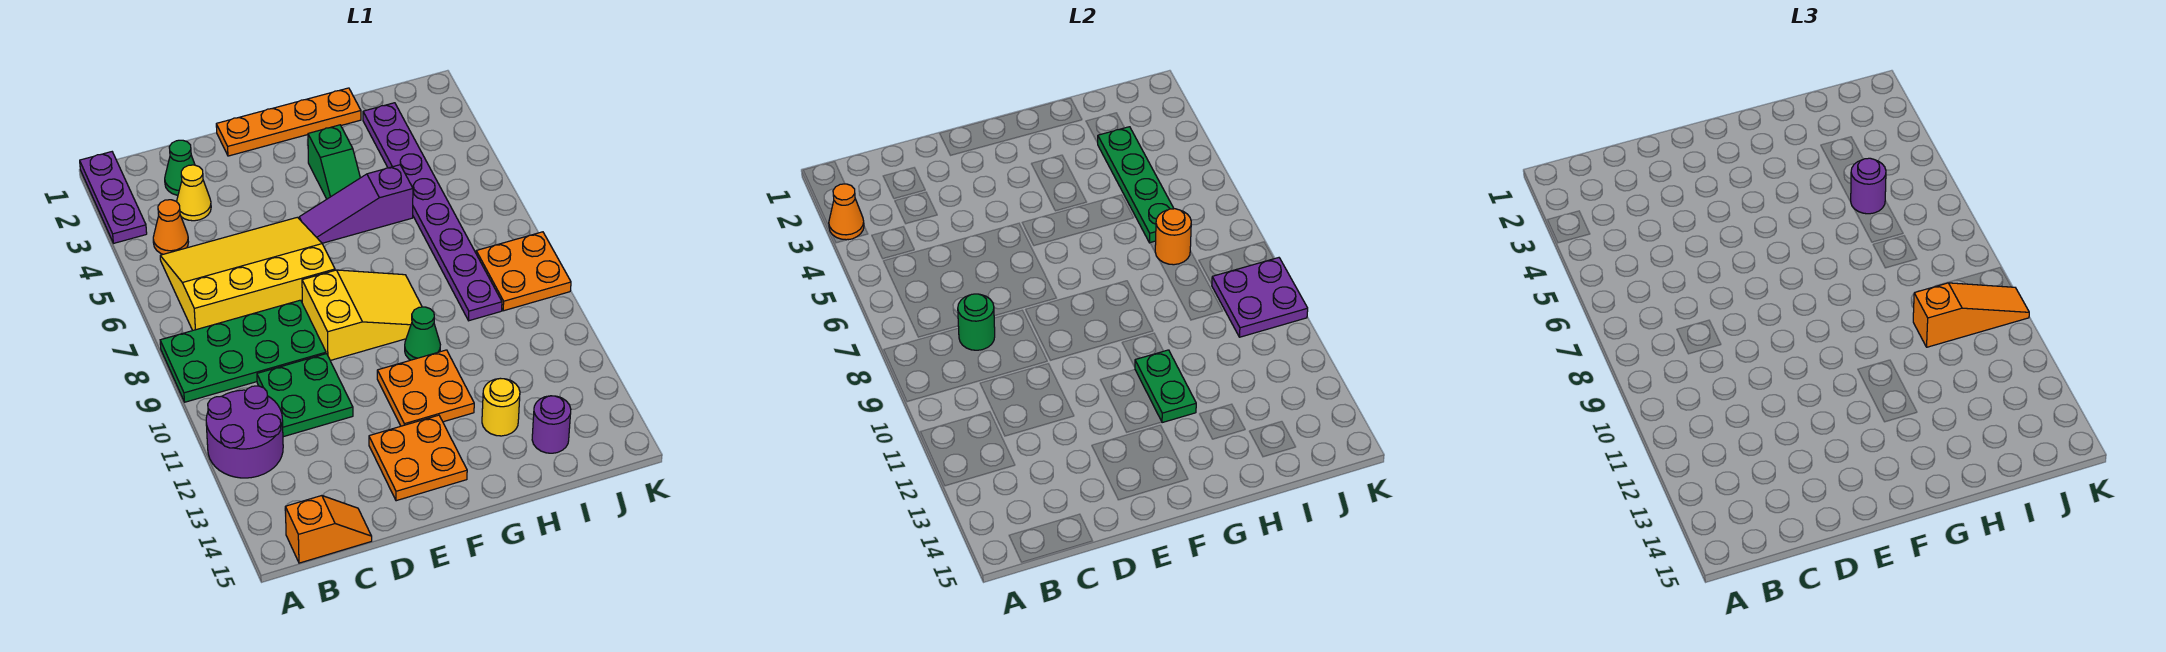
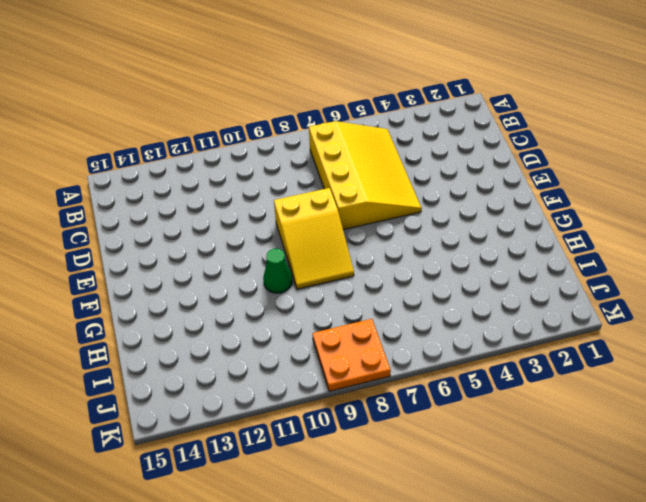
none -> purple 1x3 plate [80,152,147,243]
none -> green 2x4 plate [160,300,326,402]
none -> purple 2x2 round brick [206,386,283,478]

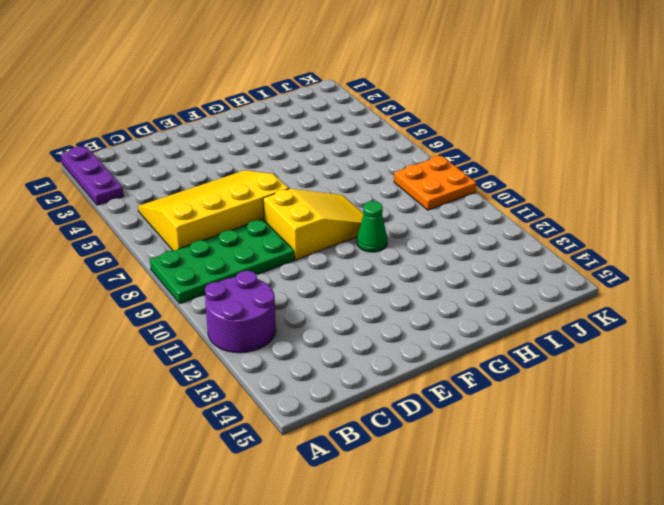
none -> orange 1x1 cone [153,200,188,254]
none -> orange 1x2 slope [285,496,372,563]
none -> green 1x1 cone [165,140,195,195]

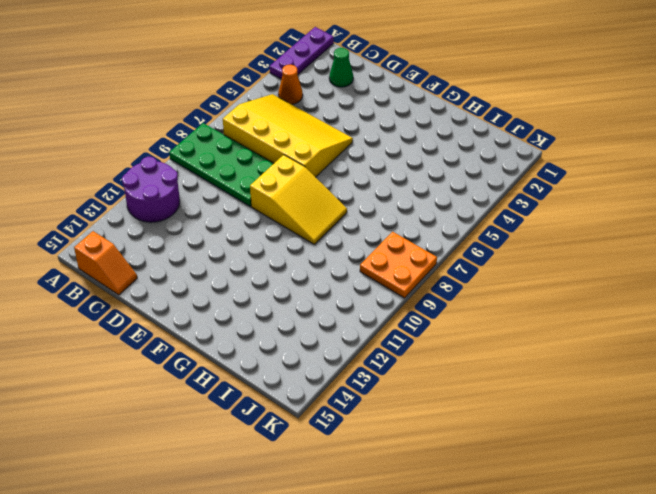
none -> yellow 1x1 cone [177,165,211,221]
none -> green 2x2 plate [257,354,353,437]
none -> orange 1x4 plate [216,88,361,156]

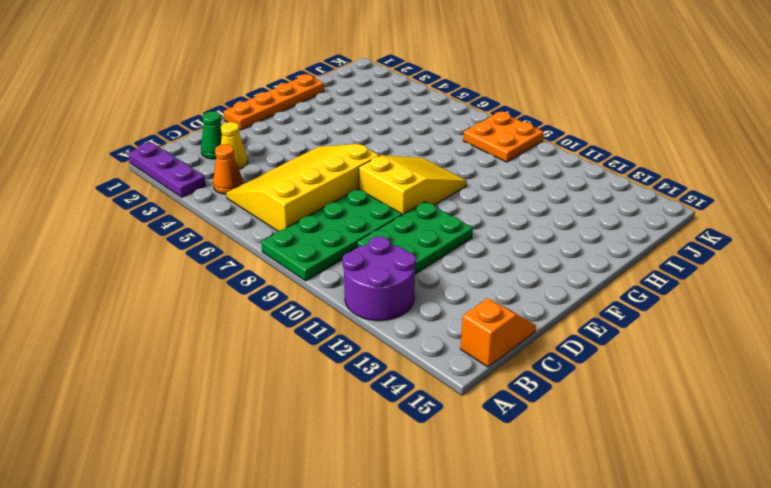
green 2x3 plate [357,202,473,274] -> green 2x2 plate [257,354,353,437]
none -> orange 2x2 plate [369,415,467,501]
none -> purple 1x3 slope [299,165,413,243]
none -> orange 2x2 plate [377,350,474,426]

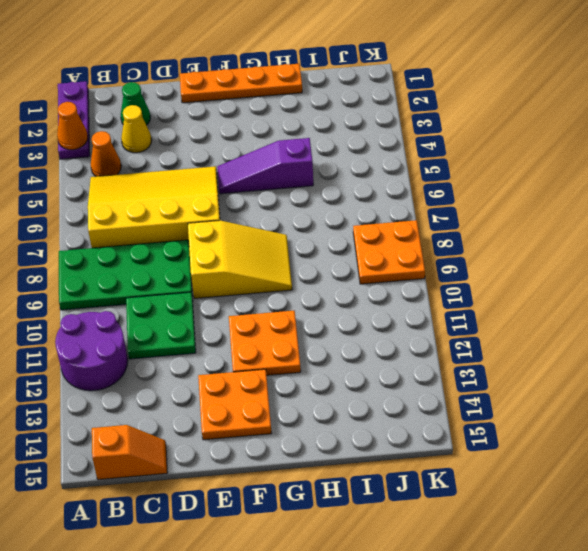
none -> green 1x2 slope [308,125,360,199]
none -> green 1x1 cone [405,307,440,360]
none -> yellow 1x1 round brick [482,379,520,436]

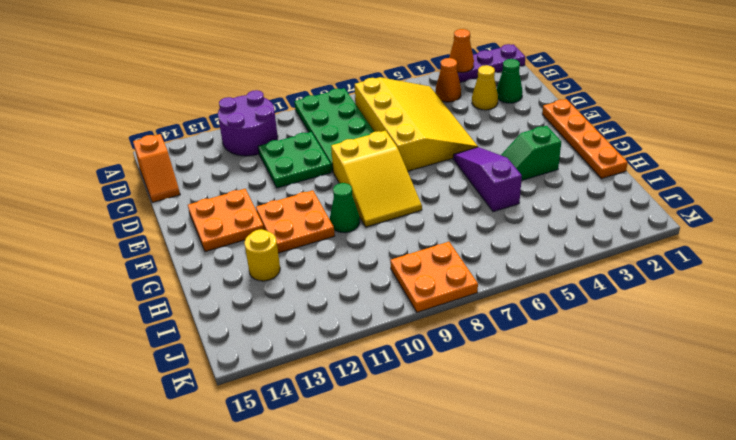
none -> purple 1x8 plate [363,103,502,321]
none -> purple 1x1 round brick [532,396,571,453]
none -> green 1x1 round brick [958,294,995,350]

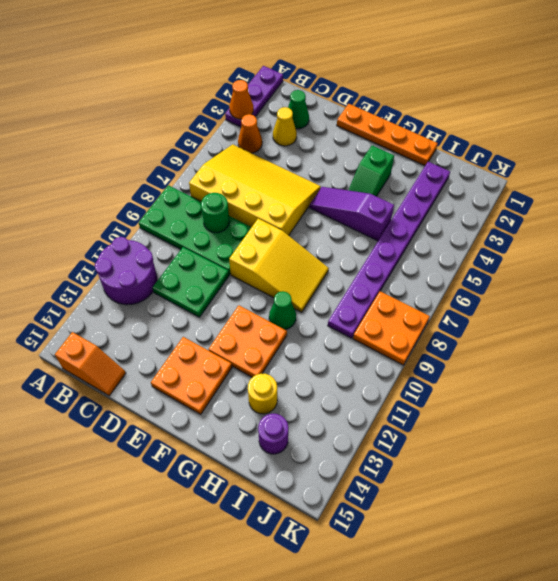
none -> green 1x2 plate [1135,350,1196,423]
none -> green 1x4 plate [1098,127,1174,243]
none -> orange 1x1 round brick [1155,209,1191,265]

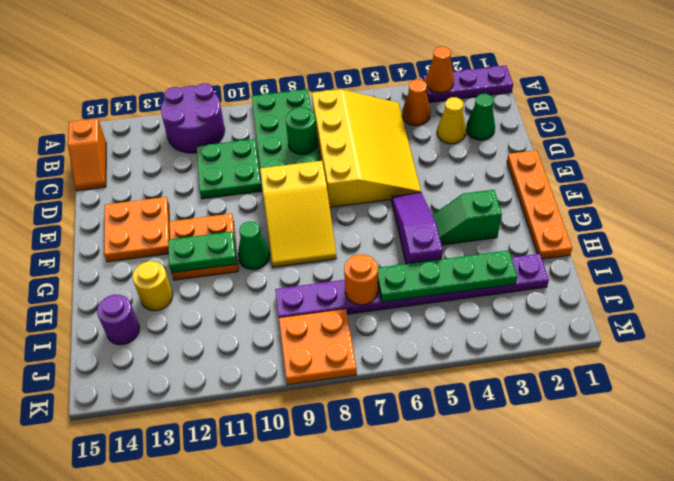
none -> purple 2x2 plate [1212,258,1308,337]
none -> purple 1x1 round brick [1851,158,1886,214]
none -> orange 1x3 slope [1913,283,2029,347]

